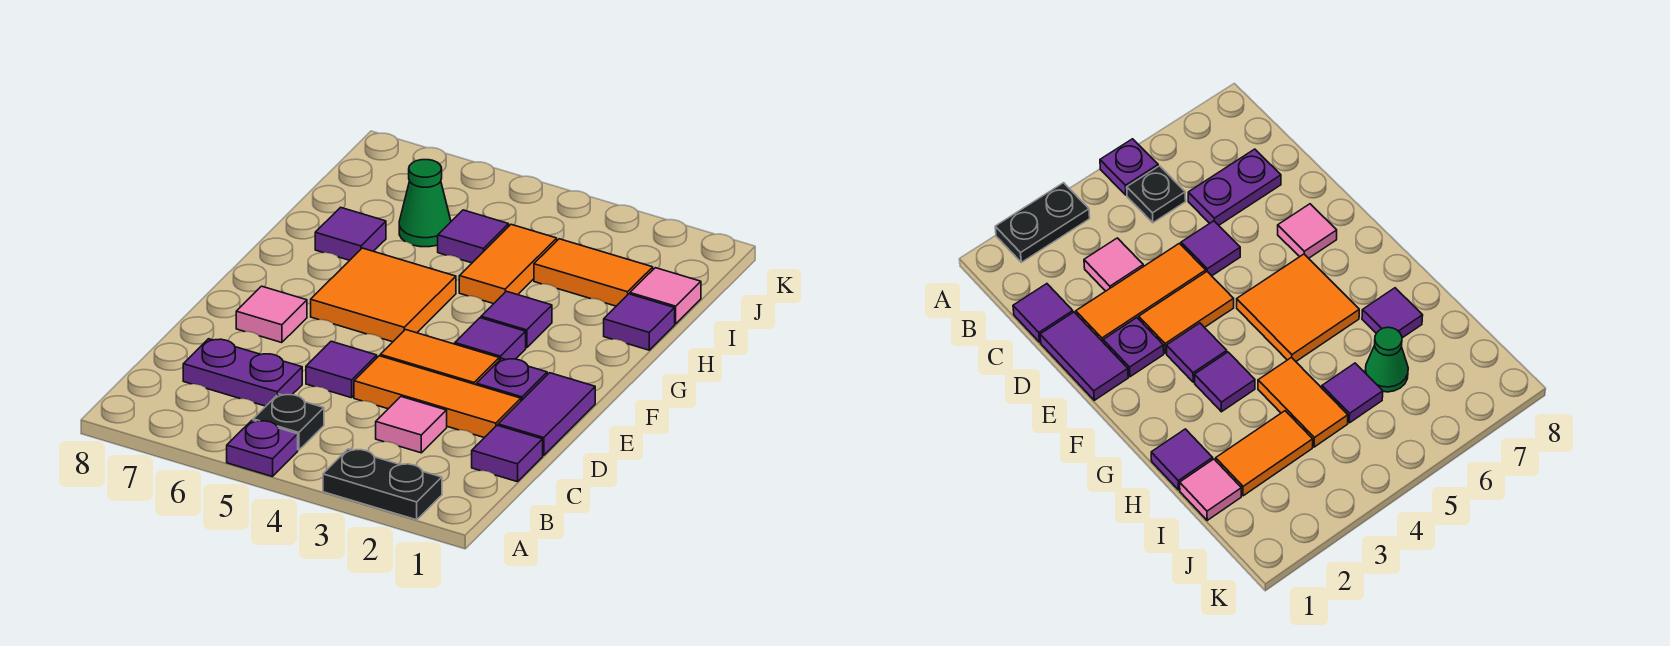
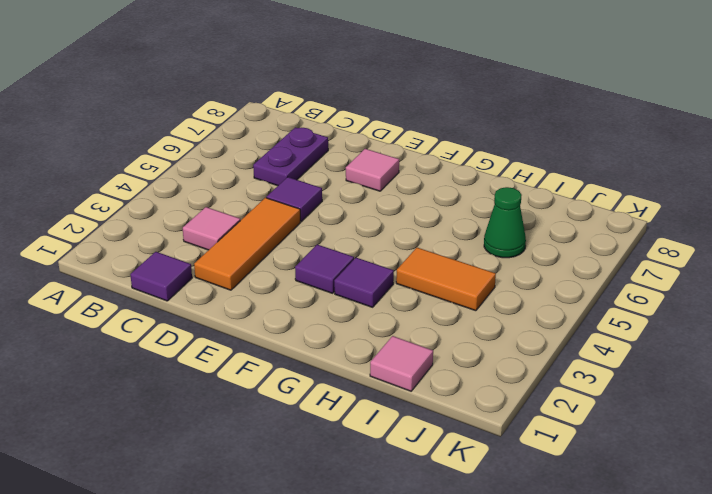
none -> black 1x2 plate [323,449,442,520]
none -> purple 1x1 plate [227,420,298,477]
none -> black 1x1 plate [253,394,324,450]

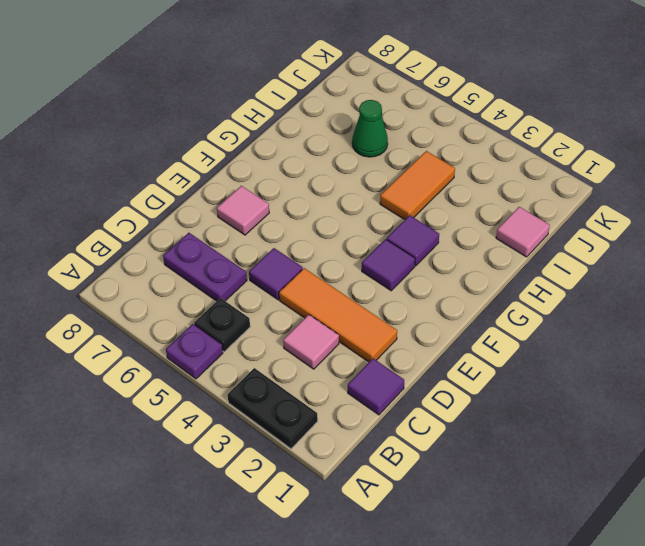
none -> purple 1x2 tile [498,373,595,455]
none -> purple 1x1 plate [476,358,547,401]
none -> orange 1x2 tile [380,330,499,385]

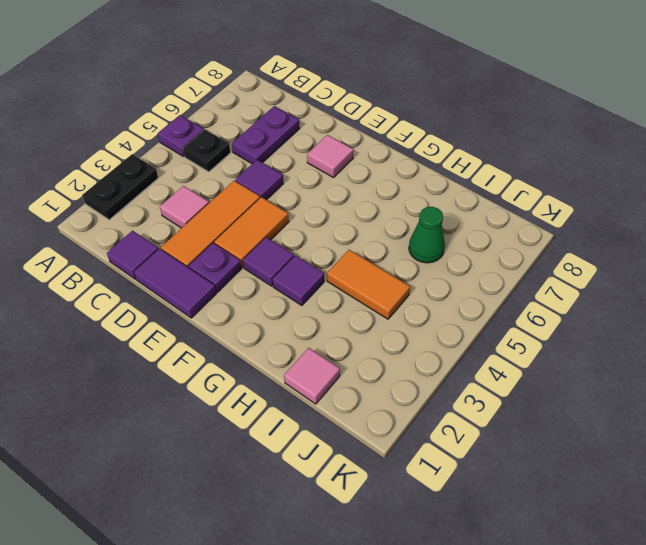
none -> orange 2x2 tile [311,248,456,342]
none -> purple 1x1 tile [604,294,675,350]
none -> purple 1x1 tile [315,207,386,260]

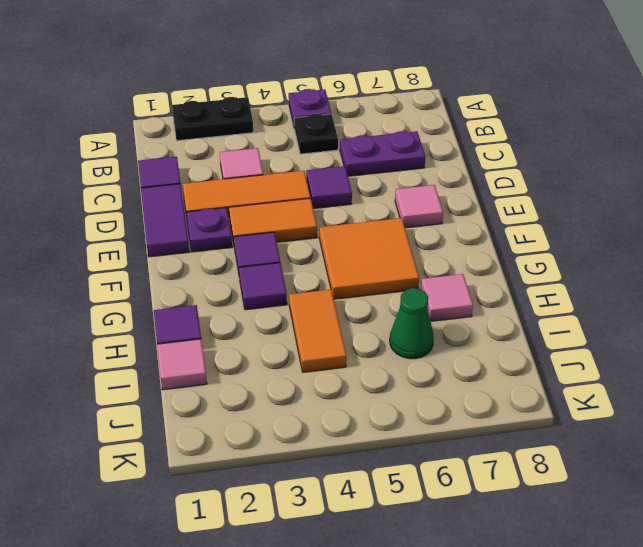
pink 1x1 tile [421,274,473,321] -> purple 1x1 tile [315,207,386,260]
none -> orange 1x2 tile [534,239,653,306]
none -> purple 1x1 tile [438,210,509,263]

